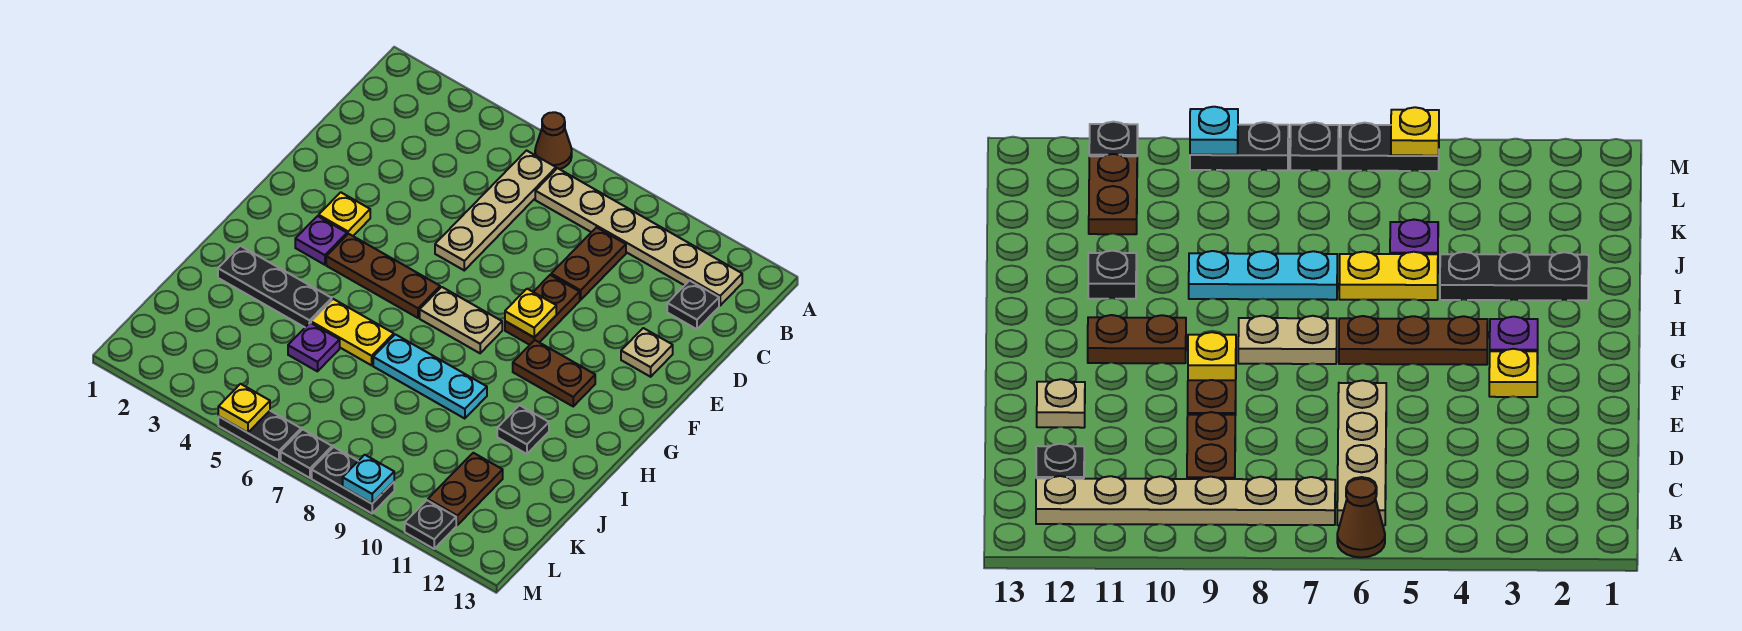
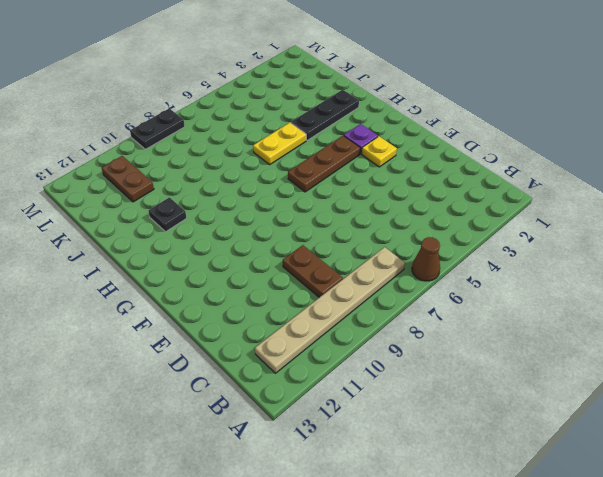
none -> tan 1x4 plate [435,151,556,270]
none -> black 1x1 plate [667,281,719,329]
none -> brown 1x2 plate [505,275,580,345]

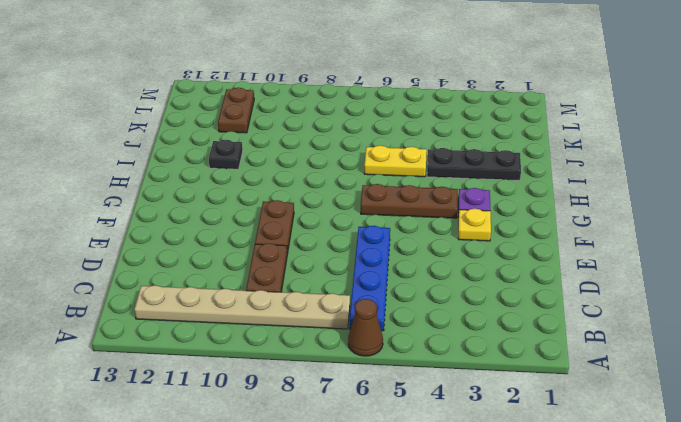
blue 1x4 plate [349,226,390,331] -> tan 1x4 plate [435,151,556,270]
none -> black 1x1 plate [667,281,719,329]
none -> tan 1x1 plate [621,328,673,377]
none -> tan 1x2 plate [420,287,502,353]

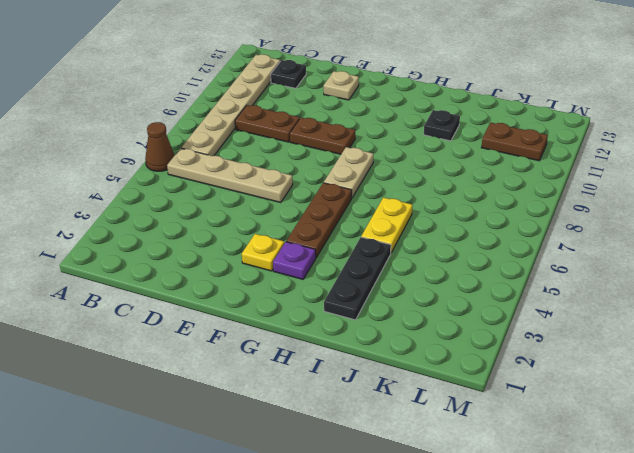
none -> brown 1x2 plate [513,340,595,406]
none -> cyan 1x3 plate [373,334,487,419]
none -> purple 1x1 plate [288,323,340,371]

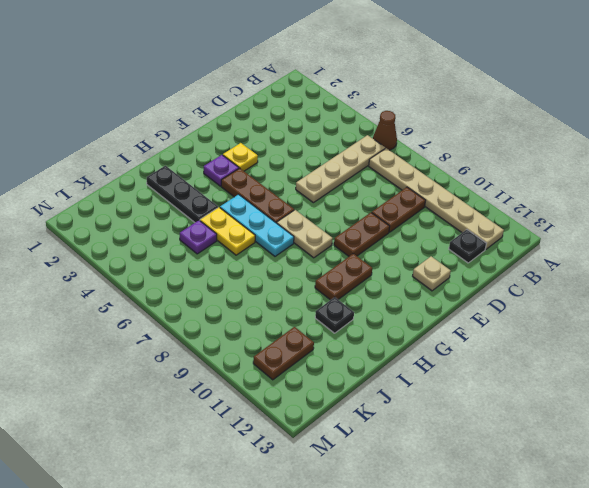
brown 1x2 plate [315,254,372,300] -> brown 1x2 plate turned to [513,340,595,406]
cyan 1x3 plate [220,194,294,256] -> cyan 1x3 plate moved to [373,334,487,419]
none -> black 1x2 plate [218,411,301,460]
none -> black 1x1 plate [281,429,332,478]
none -> black 1x2 plate [312,447,394,513]

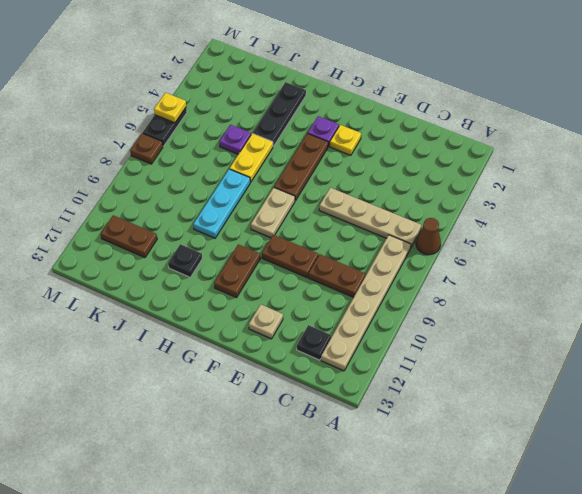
brown 1x1 plate [130,133,163,164] -> black 1x1 plate [281,429,332,478]
none -> black 1x2 plate [312,447,394,513]
none -> black 1x1 plate [405,500,456,549]
none -> yellow 1x1 plate [505,289,556,337]

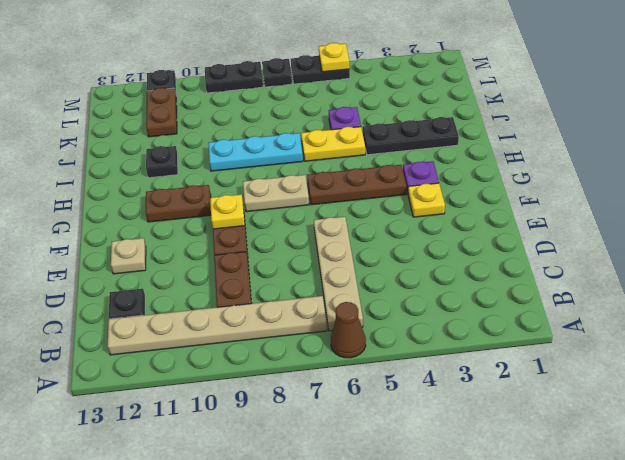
none -> cyan 1x1 plate [343,455,394,504]

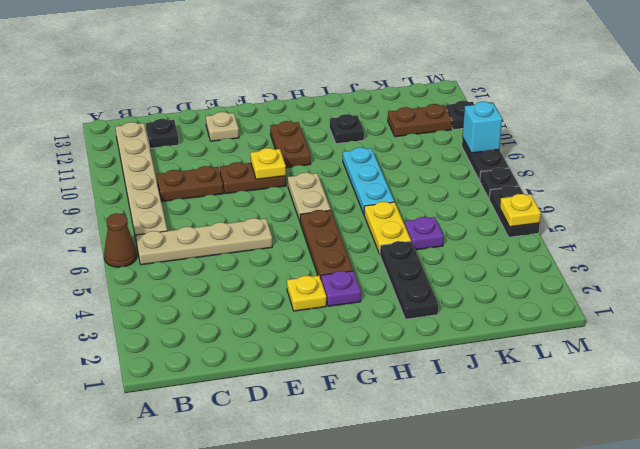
cyan 1x1 brick [463,102,502,153] -> cyan 1x1 plate [343,455,394,504]

